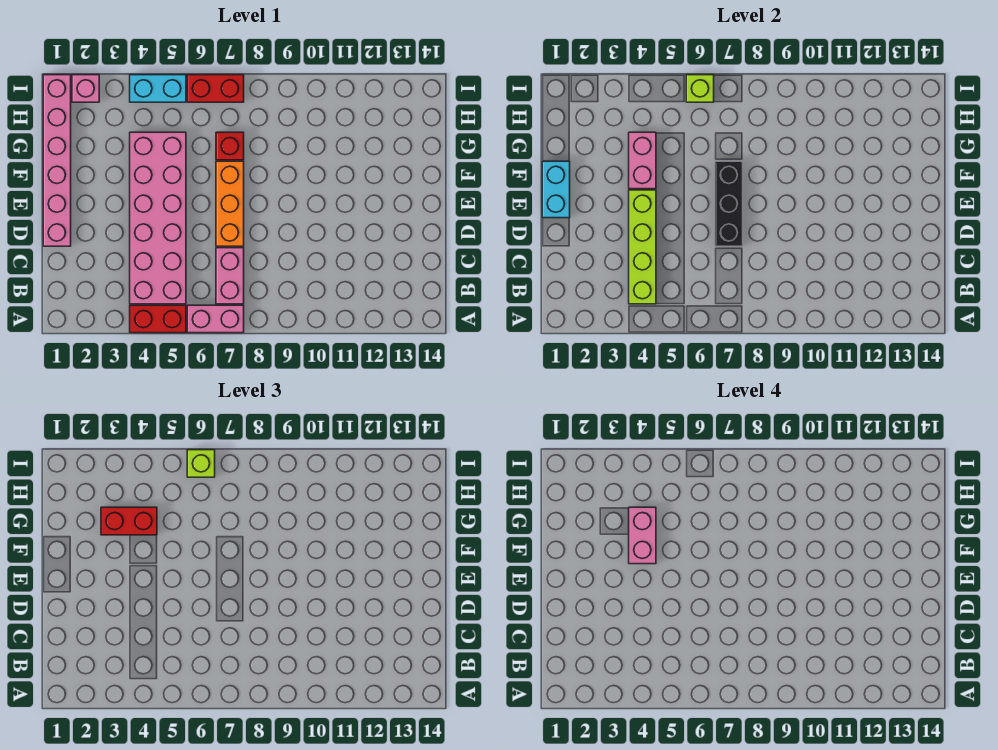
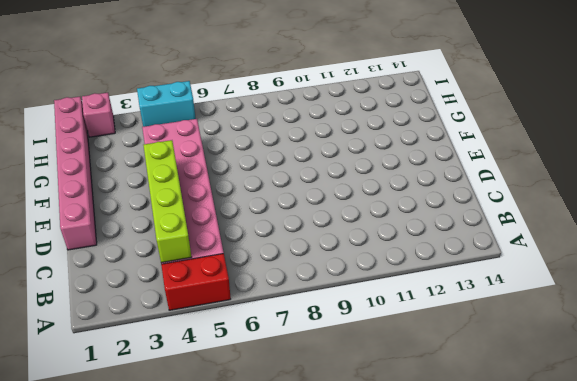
none -> pink 1x2 brick [187,305,244,333]
none -> pink 1x2 brick [216,248,244,304]
none -> orange 1x3 brick [216,161,244,246]

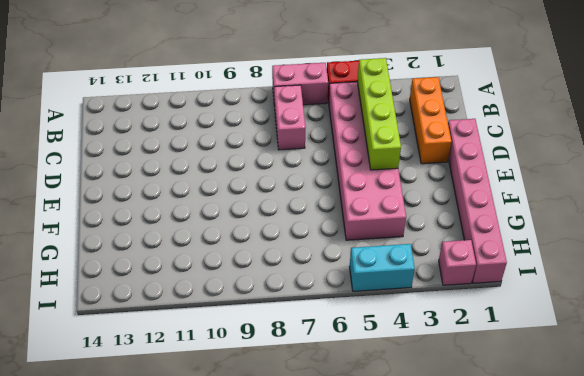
orange 1x3 brick [410,77,451,164] -> orange 1x3 brick moved to [216,161,244,246]
none -> red 1x1 brick [216,132,244,160]
none -> red 1x2 brick [187,75,244,102]
none -> black 1x3 brick [715,161,743,246]

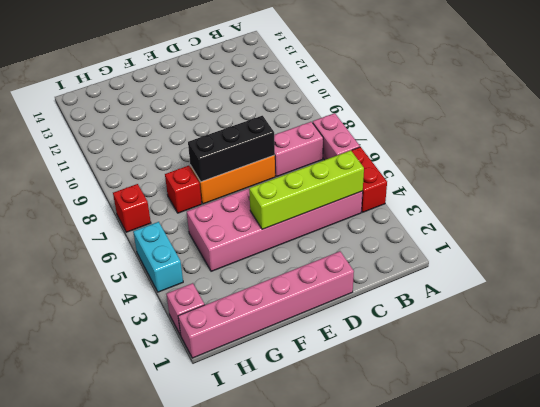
red 1x1 brick [113,184,151,232] -> red 1x2 brick [187,75,244,102]
none -> cyan 1x2 brick [542,161,570,218]
none -> pink 1x2 brick [629,132,656,189]
none -> lime 1x1 brick [686,75,714,102]

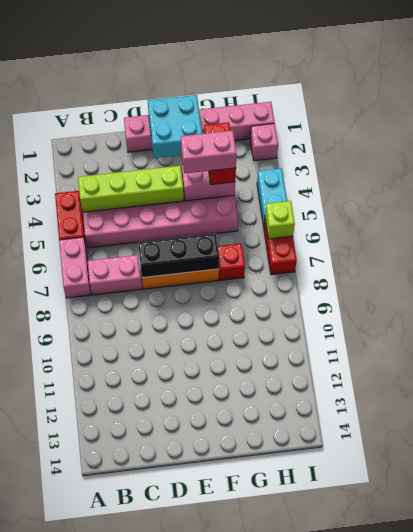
cyan 2x2 brick [148,95,202,158] -> cyan 1x2 brick [542,161,570,218]
none -> lime 1x1 brick [187,450,215,477]

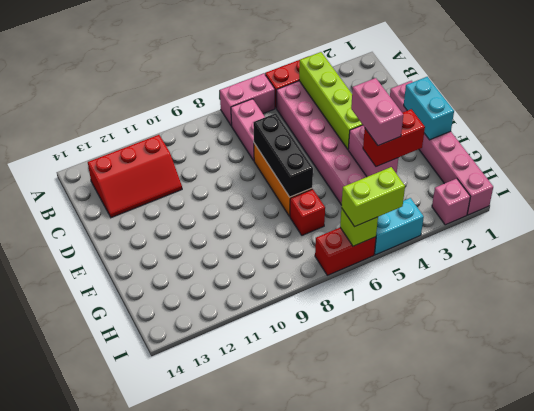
red 2x3 slope [88,135,182,218] -> none
lime 1x2 brick [341,167,405,227] -> lime 1x1 brick [187,450,215,477]

